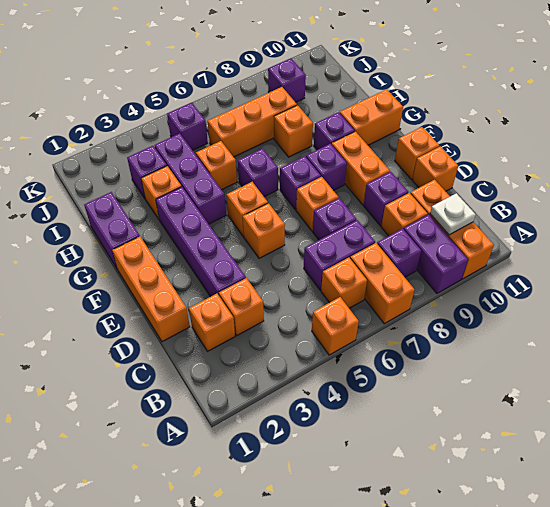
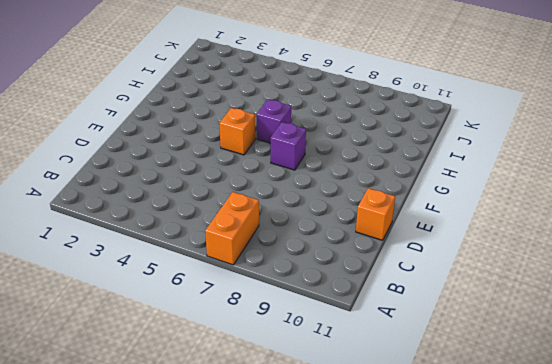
none -> orange 1x1 brick [312,297,359,355]
none -> purple 1x2 brick [404,215,468,293]
none -> orange 1x3 brick [410,180,494,279]
none -> orange 1x1 brick [321,258,367,308]

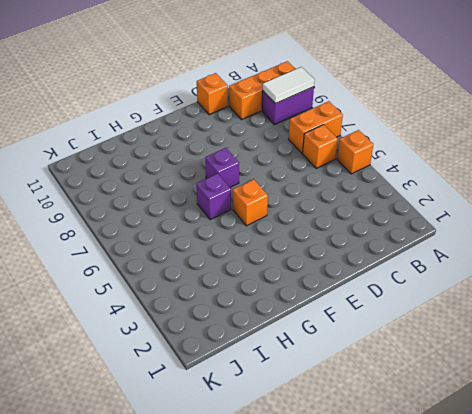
white 1x2 tile [263,67,315,104] -> none
none -> purple 1x1 brick [377,229,421,277]
none -> orange 1x1 brick [189,294,235,351]
none -> orange 1x1 brick [219,278,264,335]
none -> purple 1x2 brick [304,220,375,290]

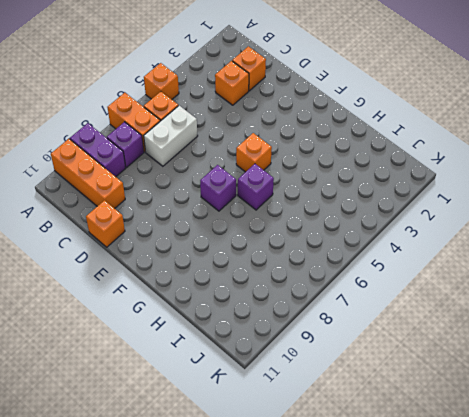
white 1x2 brick [144,106,198,166] -> purple 1x2 brick [304,220,375,290]
none -> orange 1x1 brick [381,193,428,236]
none -> orange 1x3 brick [112,237,190,342]
none -> purple 1x4 brick [156,187,246,297]
none -> purple 1x1 brick [313,198,357,240]

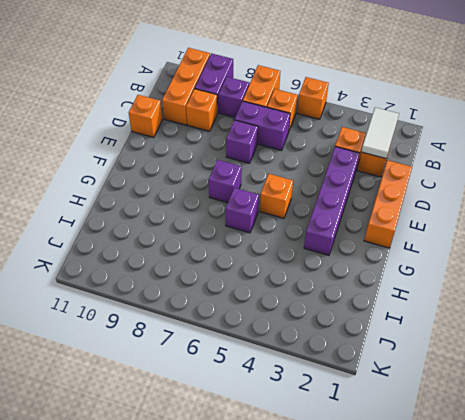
white 1x2 tile [361,107,399,159] -> none
none -> purple 1x1 brick [364,172,408,226]
none -> orange 1x1 brick [243,203,285,258]
none -> orange 1x1 brick [296,177,338,231]
none -> orange 1x2 brick [332,131,390,205]

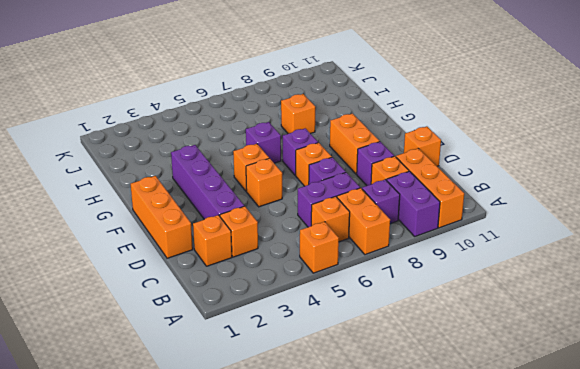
none -> orange 1x1 brick [395,127,439,179]
none -> purple 1x1 brick [306,144,347,191]
none -> purple 1x2 brick [84,192,140,268]
none -> purple 1x3 brick [155,133,226,224]

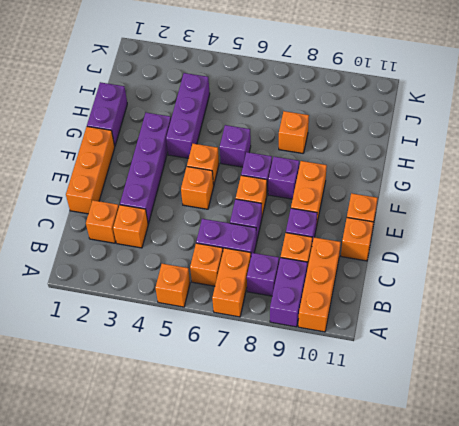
none -> purple 1x1 brick [314,112,355,150]
none -> orange 1x2 brick [340,89,403,145]
none -> orange 1x1 brick [141,166,182,219]
none -> orange 1x1 brick [196,141,237,190]

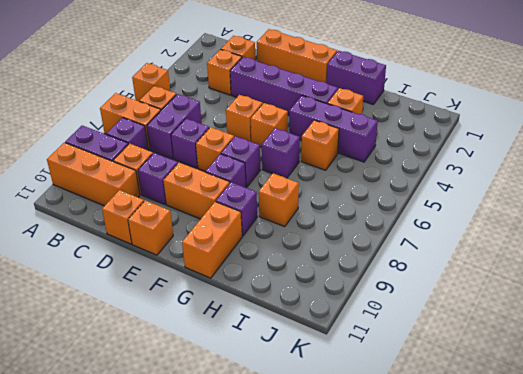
none -> purple 1x1 brick [127,146,167,198]
none -> orange 1x3 brick [208,87,297,157]
none -> purple 1x1 brick [167,102,208,150]
none -> purple 1x1 brick [268,58,306,102]

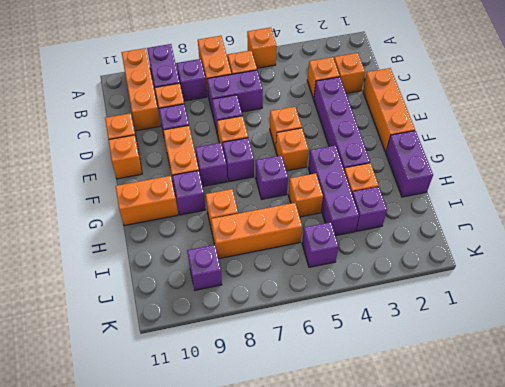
none -> white 1x1 plate [430,193,476,235]

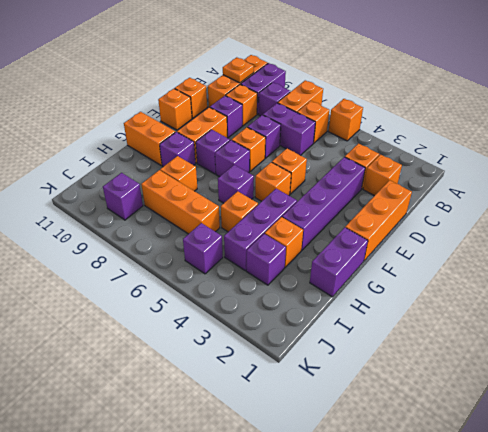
orange 1x1 plate [223,57,254,83] -> white 1x1 plate [430,193,476,235]

